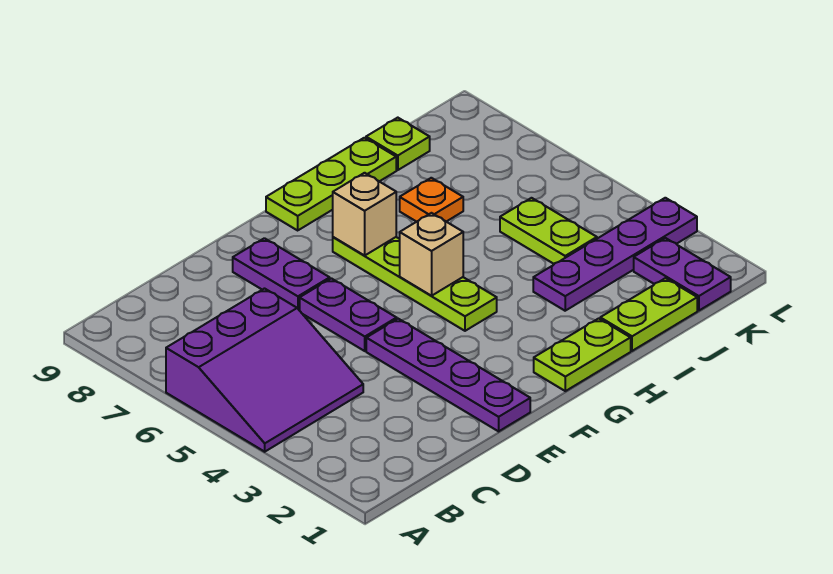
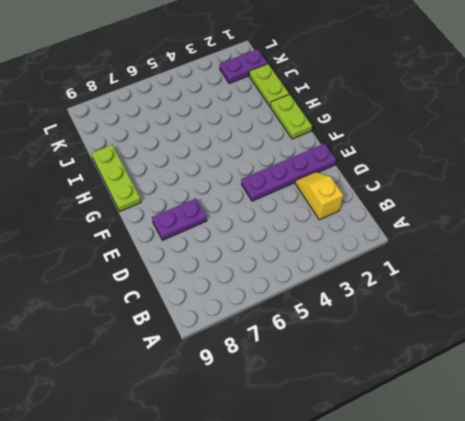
yellow 1x2 slope [295,172,343,220] -> none
none -> purple 3x3 slope [166,289,363,452]
none -> purple 1x2 plate [299,278,397,351]
none -> lime 1x4 plate [333,237,497,331]

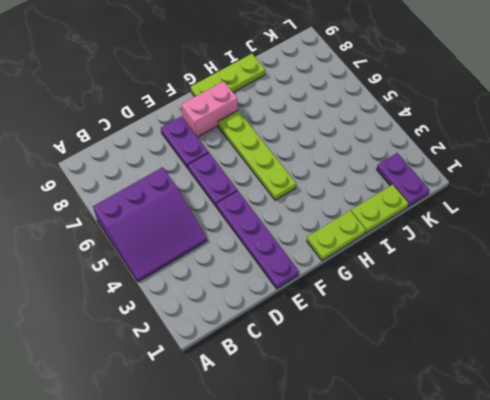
pink 1x2 brick [181,81,238,137] -> none
none -> purple 1x4 plate [533,198,697,311]
none -> orange 1x1 plate [400,178,463,222]
none -> lime 1x2 plate [500,198,597,264]

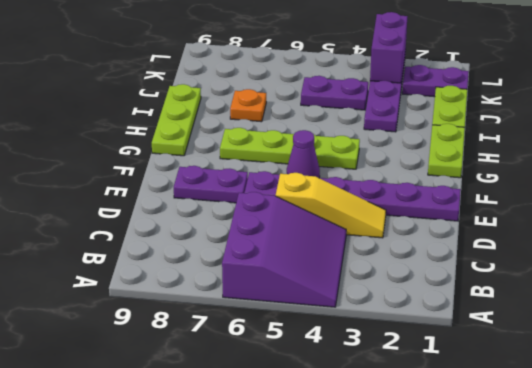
yellow 1x3 slope [276,173,386,238] -> none
purple 1x1 cone [287,130,320,178] -> none
purple 1x2 plate [301,76,368,110] -> lime 1x2 plate [500,198,597,264]
purple 1x2 brick [370,12,407,83] -> none
none -> lime 1x1 plate [366,118,430,170]
none -> tan 1x1 brick [400,213,463,296]
none -> tan 1x1 brick [333,173,396,255]

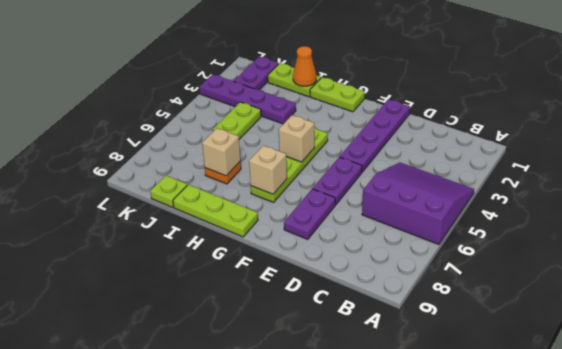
orange 1x1 cone [293,46,316,86] -> none
tan 1x1 brick [202,128,240,176] -> none

